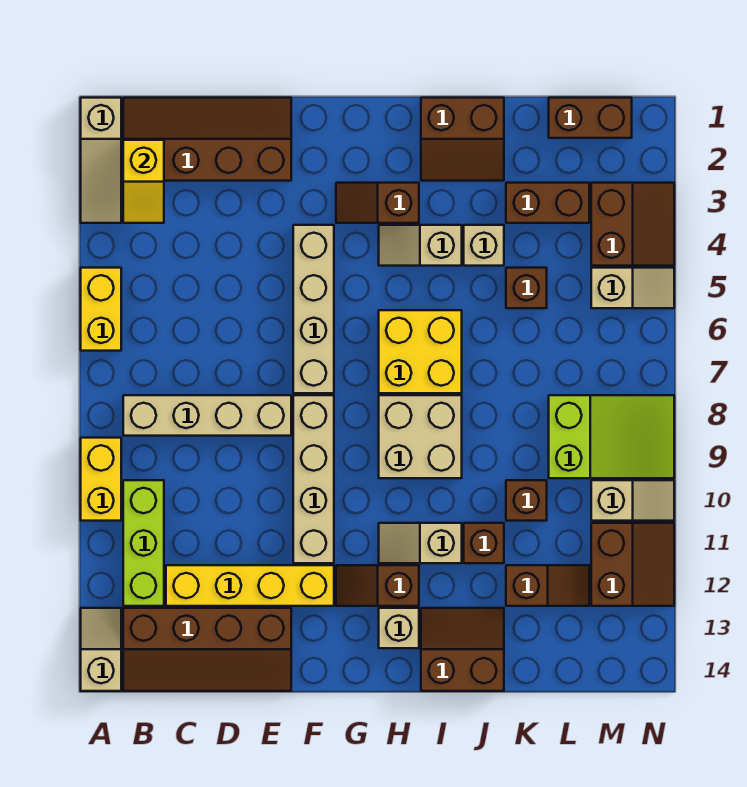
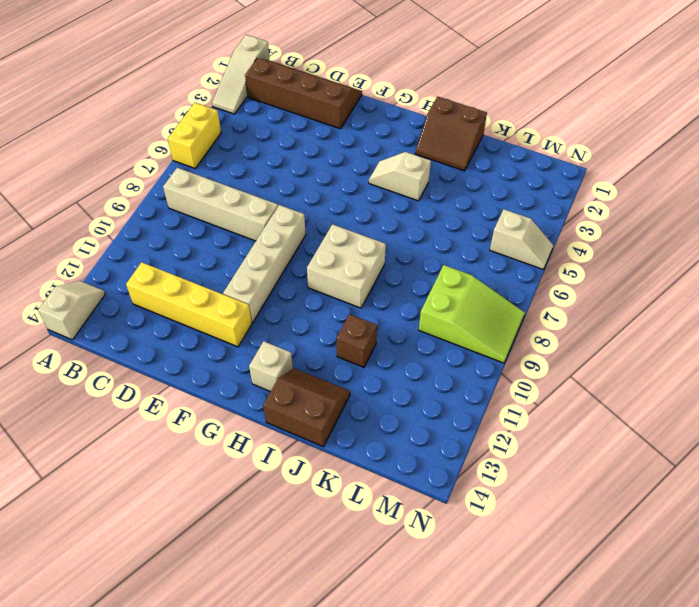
none -> yellow 1x2 brick [81,438,121,521]
none -> lime 1x3 brick [123,480,164,606]
none -> brown 2x4 slope [123,608,291,691]
none -> tan 1x4 brick [293,225,334,393]

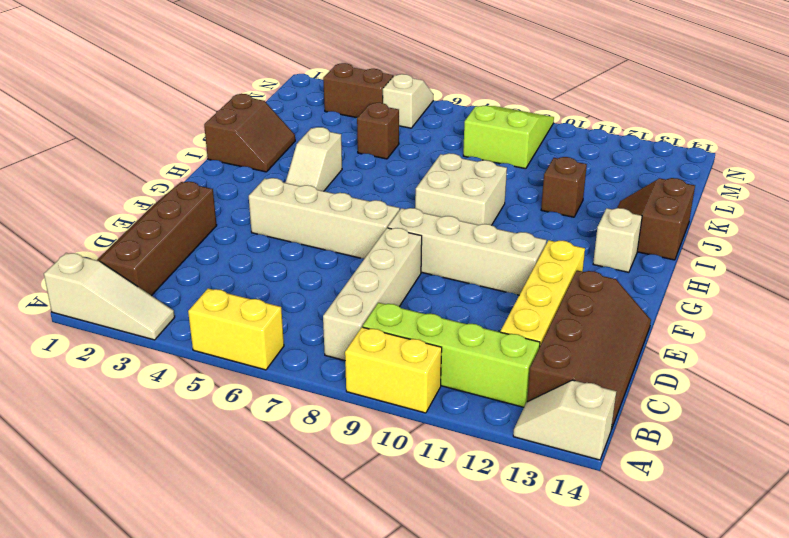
lime 1x4 brick [363,303,540,407] -> lime 1x3 brick [123,480,164,606]
none -> brown 1x2 slope [336,183,419,223]
none -> brown 1x2 slope [336,565,419,606]
none -> yellow 2x2 brick [379,310,462,393]
none -> tan 1x2 slope [379,523,462,563]

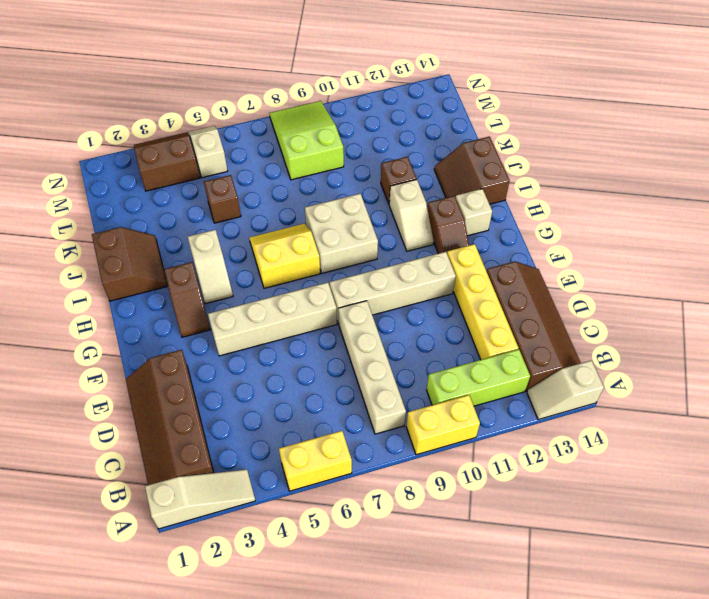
yellow 2x2 slope [249,224,320,288] -> yellow 2x2 brick [379,310,462,393]
none -> tan 1x1 brick [464,225,504,266]
none -> brown 1x2 brick [506,183,589,223]
none -> brown 1x1 brick [506,480,547,521]
none -> brown 1x2 slope [506,565,589,606]

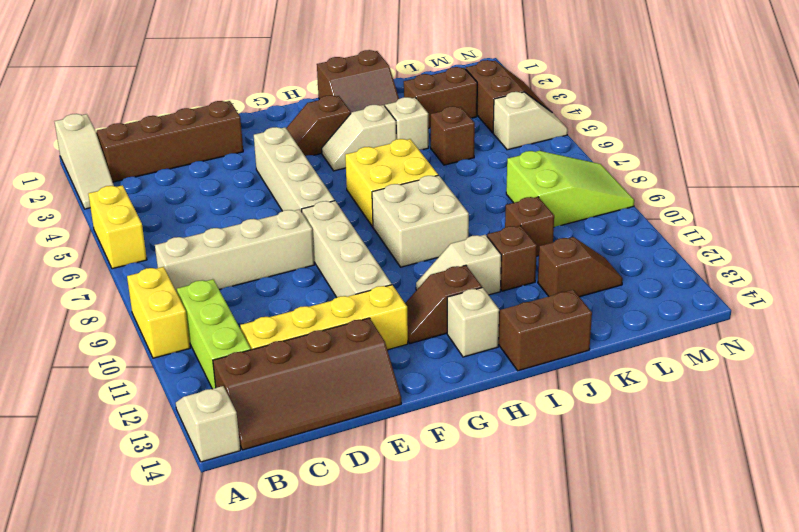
none -> brown 1x2 brick [549,98,632,138]
none -> tan 1x2 slope [591,480,674,521]
none -> brown 2x2 slope [591,523,674,606]
none -> yellow 1x2 slope [123,140,164,223]

